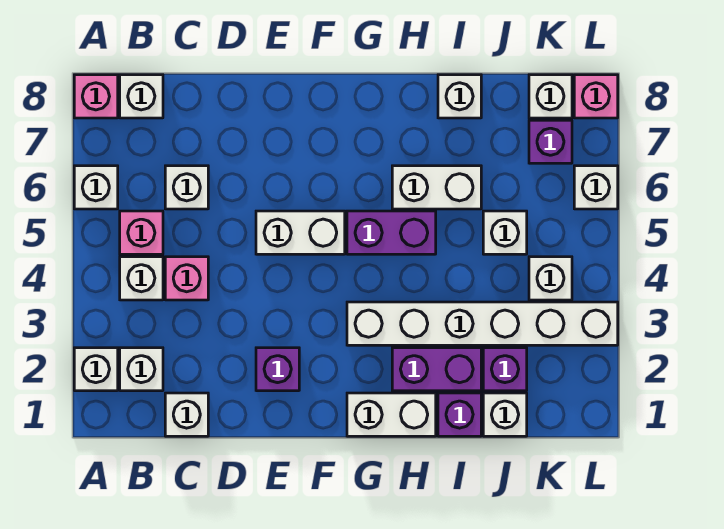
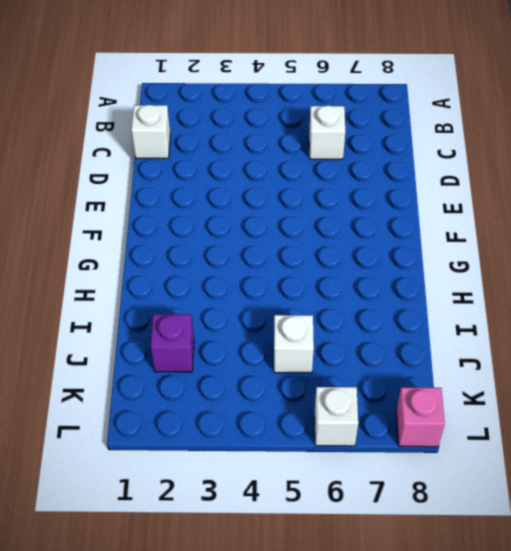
none -> white 1x1 brick [74,348,118,391]
none -> white 1x1 brick [74,166,118,209]
none -> pink 1x1 brick [74,75,118,118]

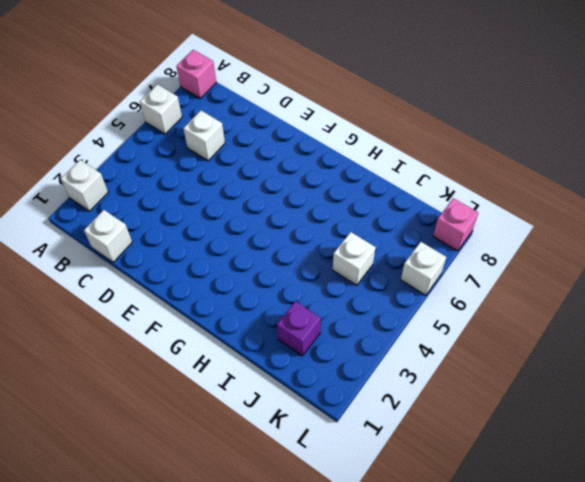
none -> white 1x1 brick [120,348,163,391]
none -> white 1x1 brick [120,257,163,300]
none -> pink 1x1 brick [120,211,163,254]

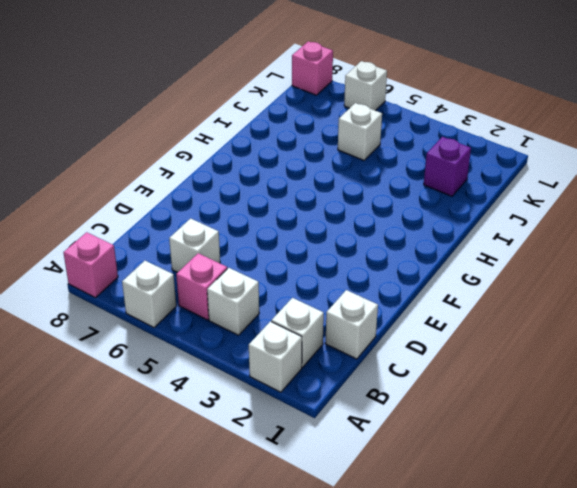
none -> white 1x1 brick [120,75,163,118]
none -> pink 1x1 brick [165,257,208,300]
none -> purple 1x1 brick [256,348,299,391]

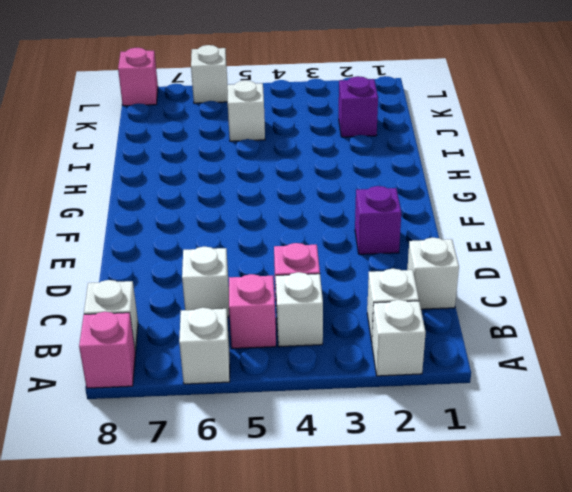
none -> white 1x2 brick [256,211,345,254]
none -> white 1x2 brick [347,393,436,436]
none -> white 1x6 brick [347,302,618,345]

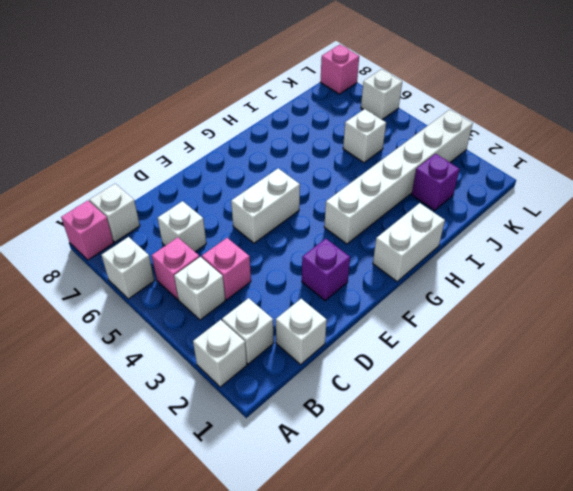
none -> purple 1x2 brick [347,211,436,254]
none -> purple 1x2 brick [392,348,481,391]
none -> white 1x2 brick [392,166,481,209]

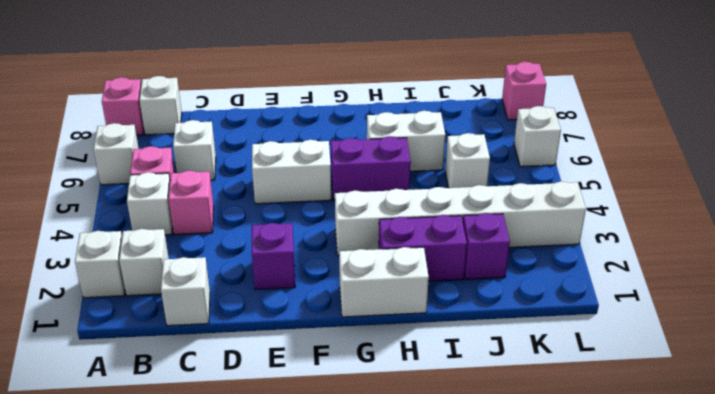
none -> purple 1x1 brick [438,393,481,436]
none -> white 1x1 brick [438,75,481,118]
none -> white 1x1 brick [483,393,527,436]

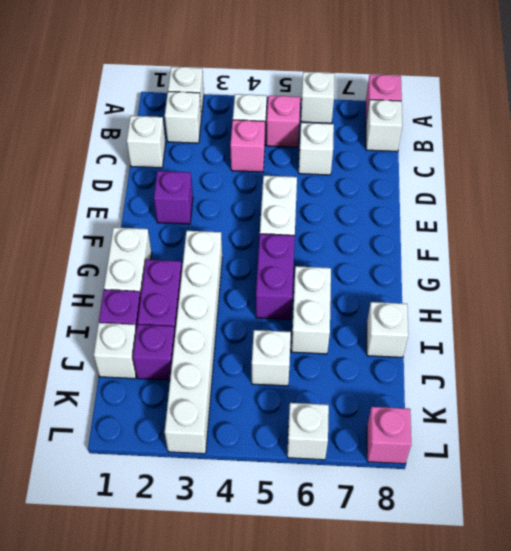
none -> white 1x1 brick [529,257,572,300]
none -> purple 1x1 brick [529,120,572,163]
none -> white 1x1 brick [529,75,572,118]

